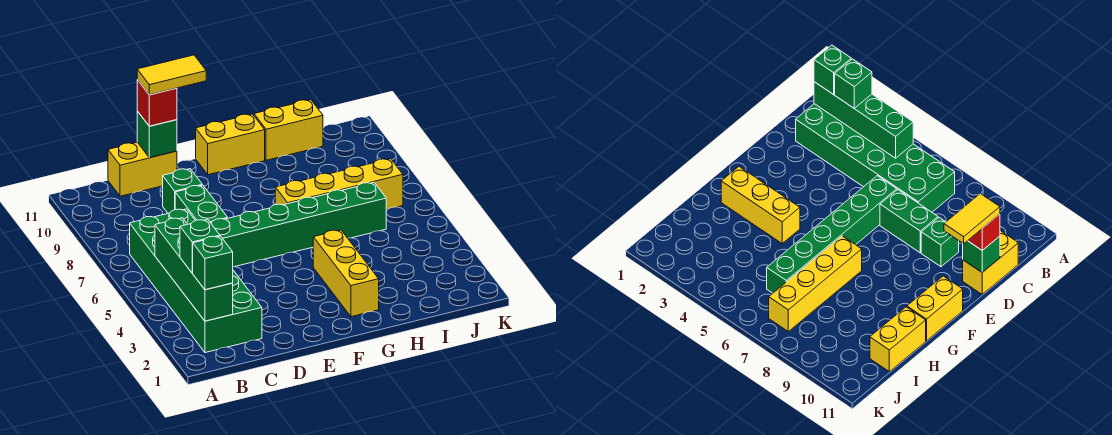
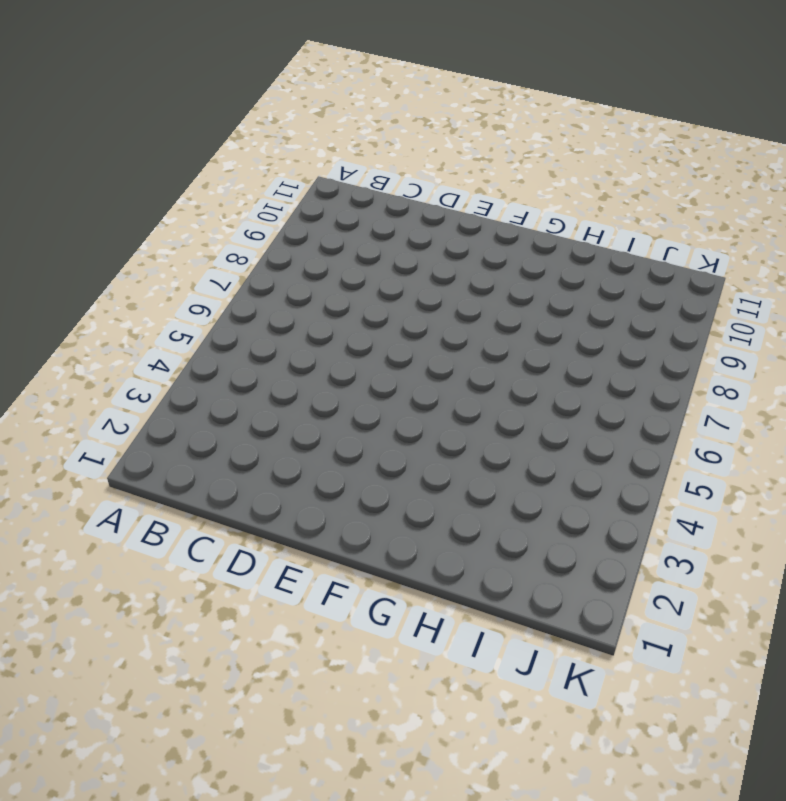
none -> green 2x6 brick [130,209,262,353]
none -> yellow 1x2 brick [108,142,177,196]
none -> green 1x6 brick [211,183,386,267]

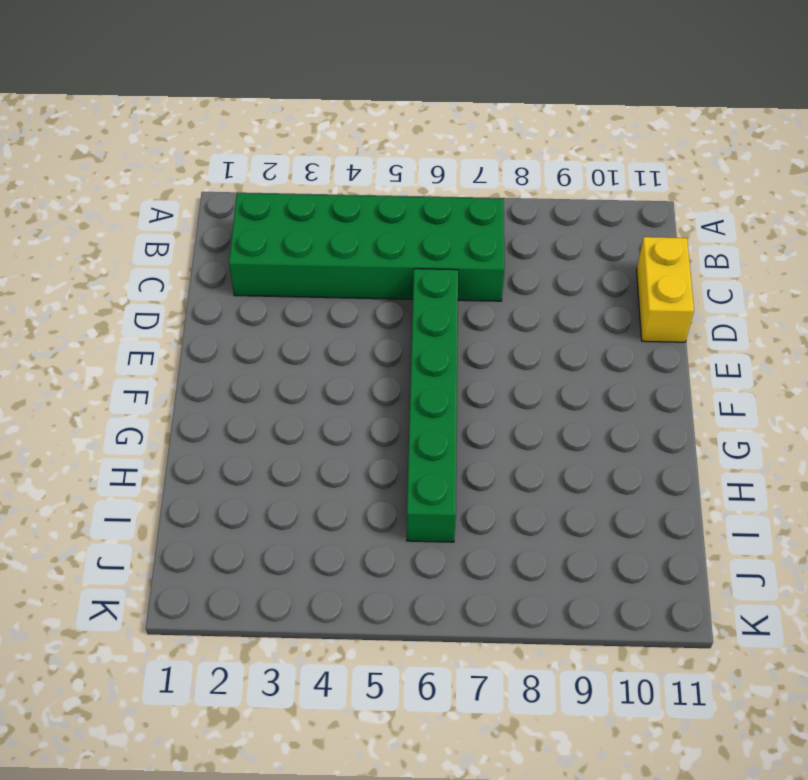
none -> green 1x2 brick [175,185,228,223]
none -> green 1x1 brick [163,169,202,213]
none -> yellow 1x2 brick [196,114,265,175]

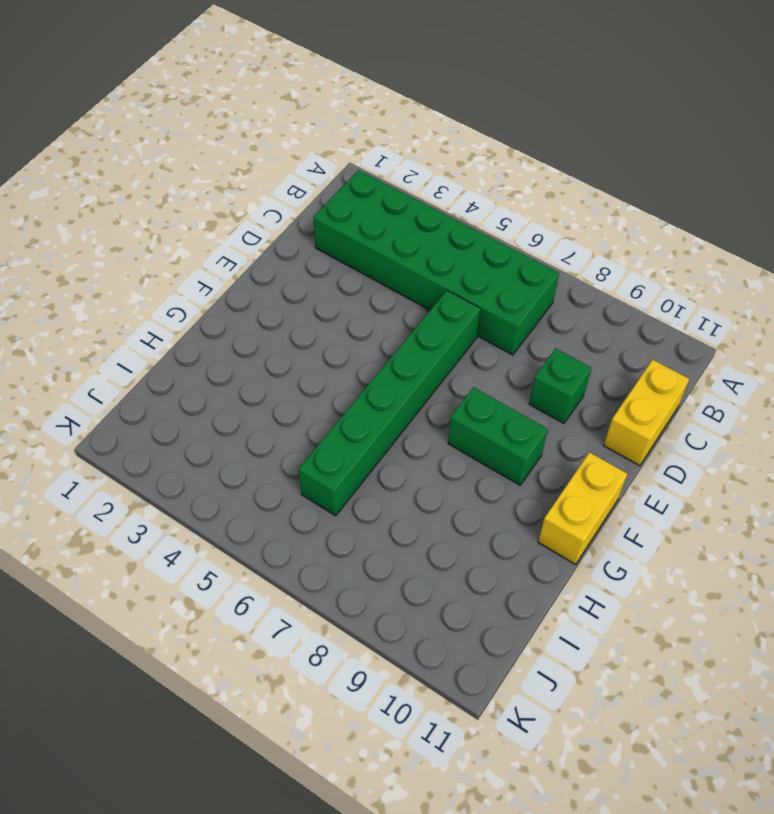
green 1x2 brick [448,387,548,485] -> green 1x2 brick moved to [175,185,228,223]
none -> yellow 1x3 brick [313,230,379,317]
none -> yellow 1x4 brick [275,159,403,210]
none -> yellow 1x2 brick [254,100,323,160]

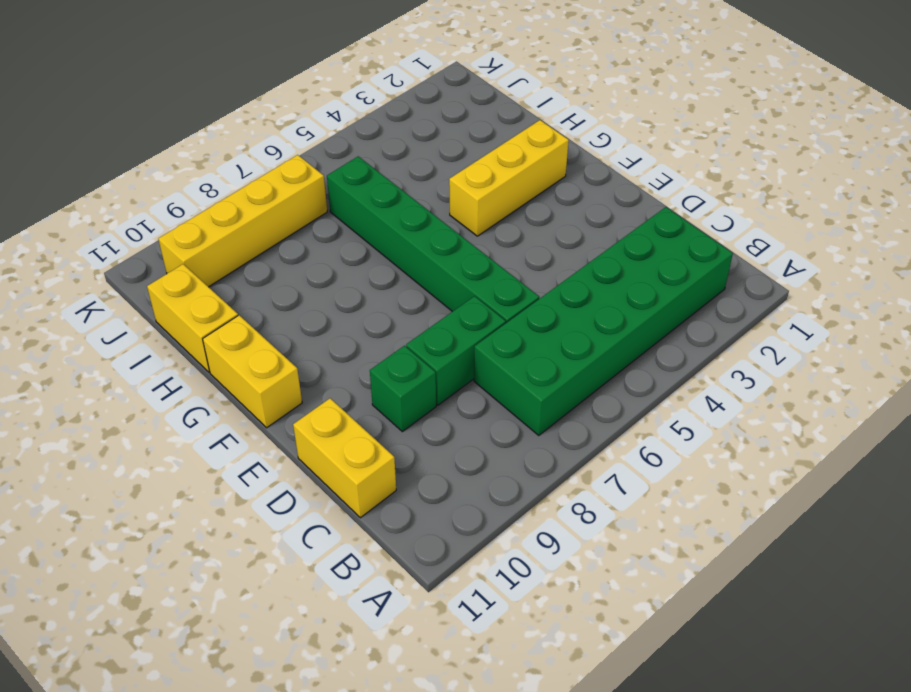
yellow 1x4 brick [158,155,327,287] -> yellow 1x4 brick turned to [275,159,403,210]
none -> green 1x4 brick [155,218,233,321]
none -> green 1x1 brick [137,111,177,158]
none -> green 1x1 brick [193,236,233,290]

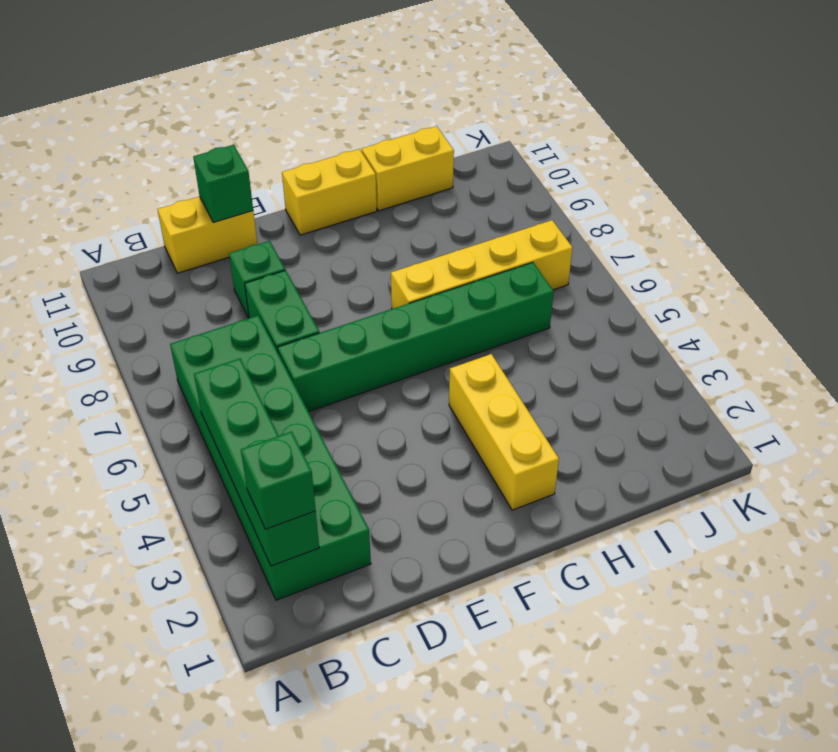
none -> green 1x1 brick [180,220,220,273]
none -> red 1x1 brick [137,80,177,126]
none -> yellow 1x2 tile [137,55,206,95]

